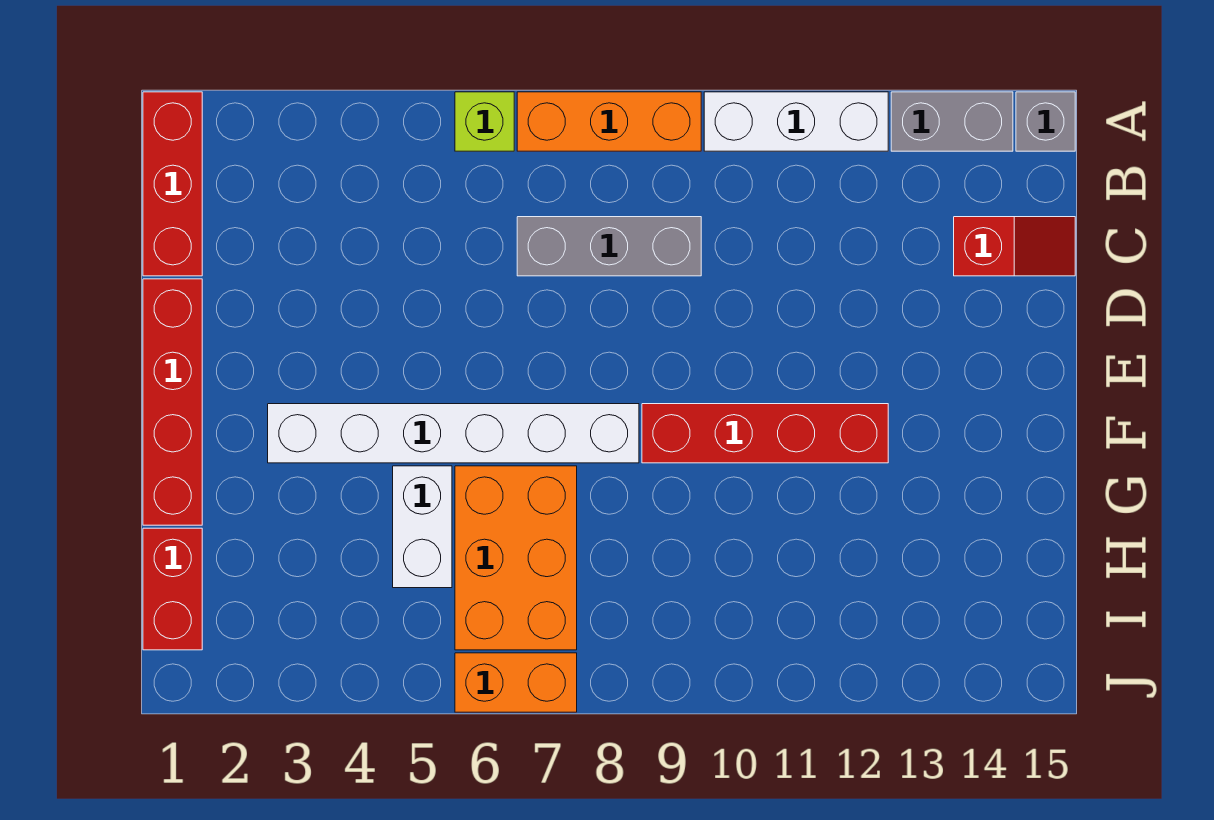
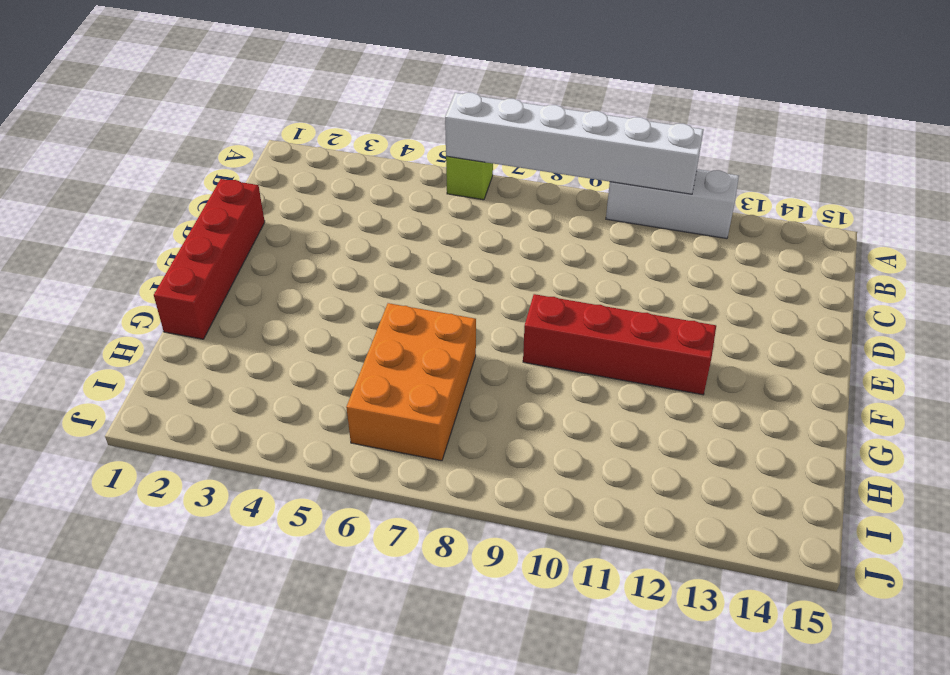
white 1x6 brick [445,93,704,194] -> white 1x6 brick moved to [268,404,639,463]
none -> red 1x3 brick [143,92,202,276]
none -> orange 1x3 brick [517,92,701,151]
none -> grey 1x2 brick [891,92,1013,151]

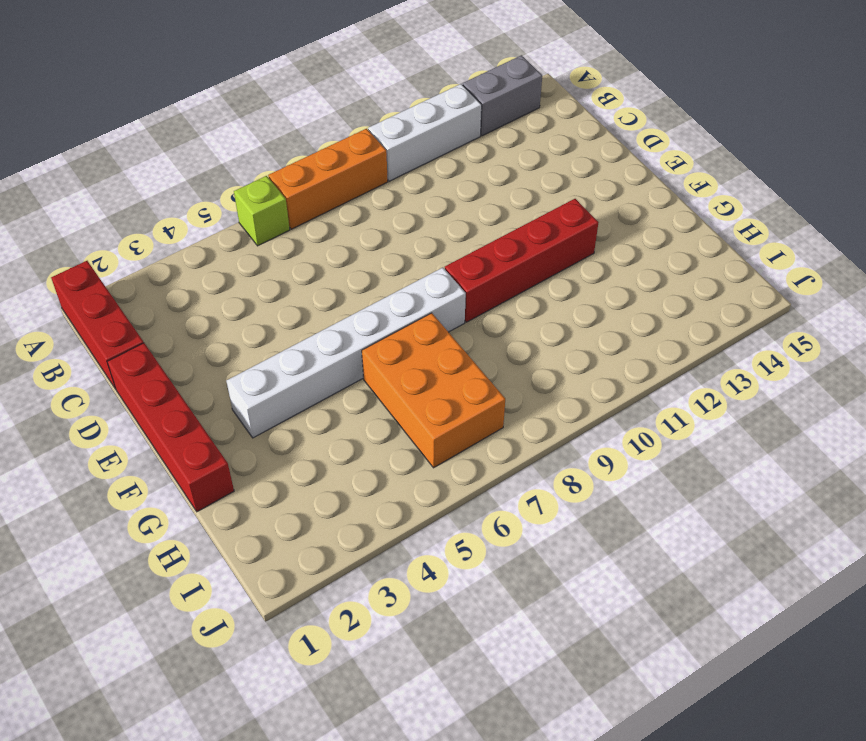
none -> grey 1x1 brick [1016,92,1075,151]
none -> grey 1x3 brick [517,217,701,276]
none -> red 1x2 slope [954,217,1075,276]

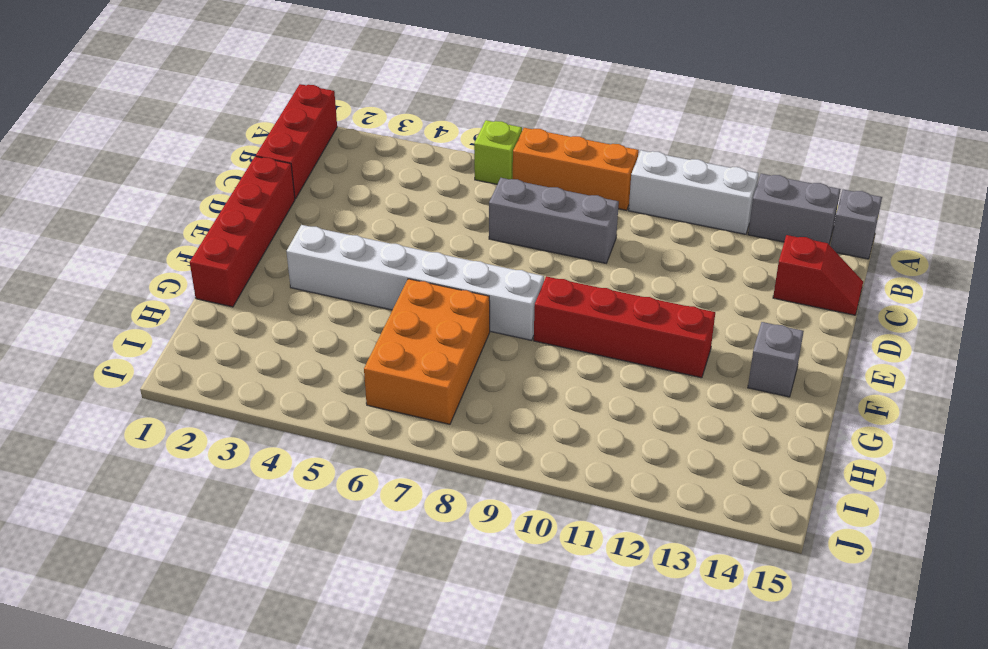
grey 1x1 brick [748,322,804,397] -> none
none -> white 1x2 brick [393,466,452,588]
none -> red 1x2 brick [143,528,202,650]
none -> orange 1x2 brick [455,653,577,712]

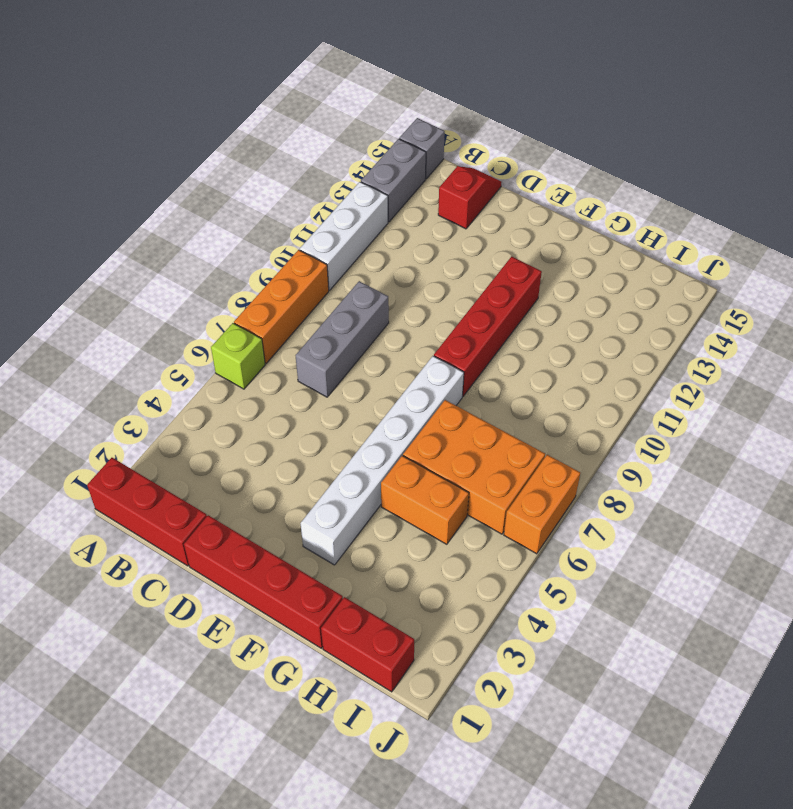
orange 1x2 brick [381,456,469,544] -> white 1x2 brick [393,466,452,588]

